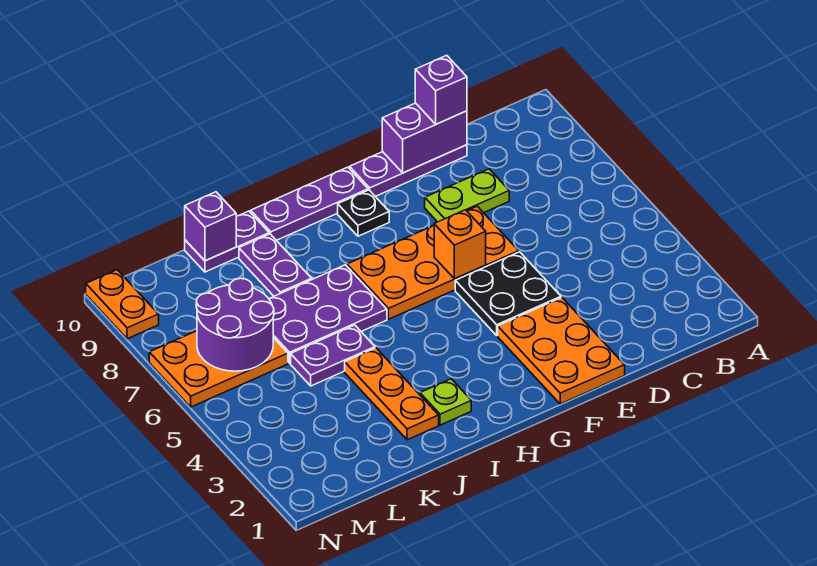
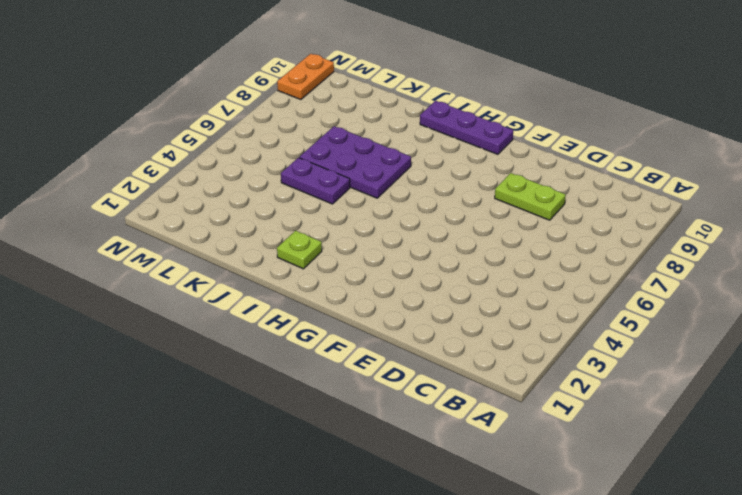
none -> purple 1x3 plate [350,145,467,196]
none -> orange 2x3 plate [498,298,625,404]
none -> black 2x2 plate [455,252,561,335]

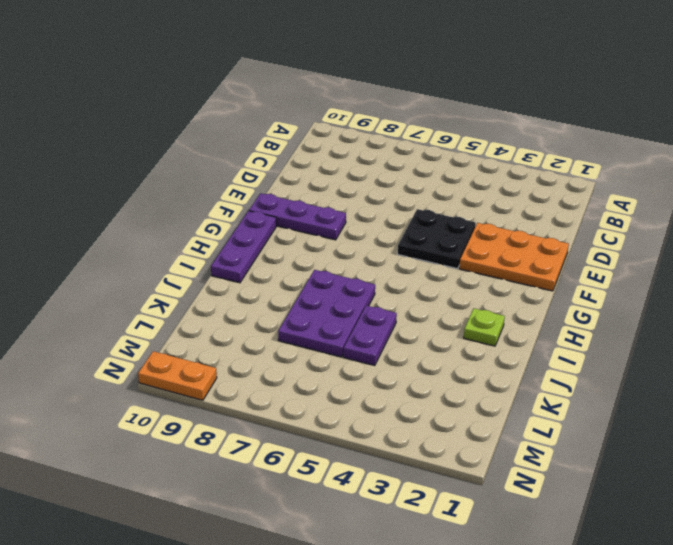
purple 1x3 plate [249,193,346,240] -> purple 1x3 plate turned to [350,145,467,196]
none -> lime 1x2 plate [425,169,509,222]
none -> orange 2x4 plate [347,206,519,319]
none -> black 1x1 plate [338,190,389,236]

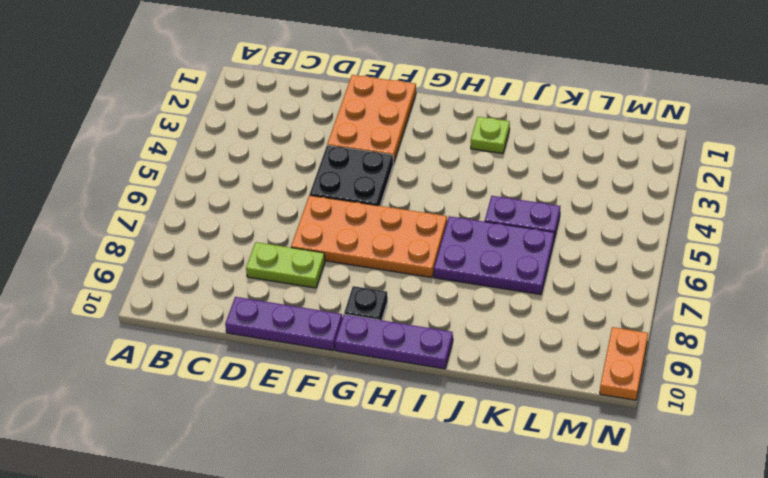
none -> orange 1x3 plate [345,348,439,440]
none -> purple 1x2 plate [239,234,312,296]
none -> purple 1x2 plate [185,211,269,272]

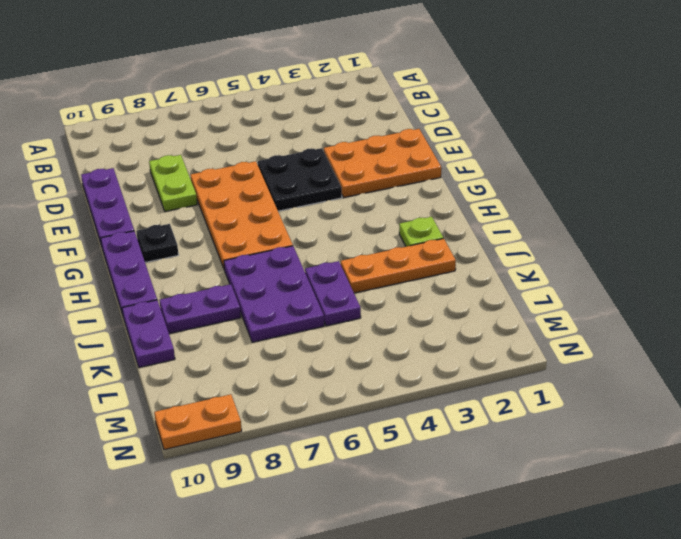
none -> orange 2x3 plate [149,331,288,407]
none -> purple 1x2 brick [382,103,467,173]
none -> orange 1x1 brick [434,210,486,279]

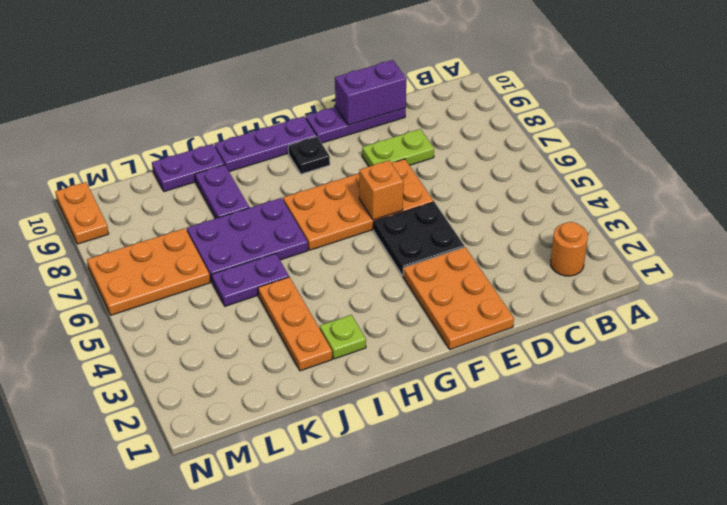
orange 1x1 round brick [551,222,588,276] -> none
none -> purple 1x1 brick [185,192,236,261]
none -> purple 2x2 round brick [196,278,274,371]
none -> purple 1x1 brick [415,55,467,124]

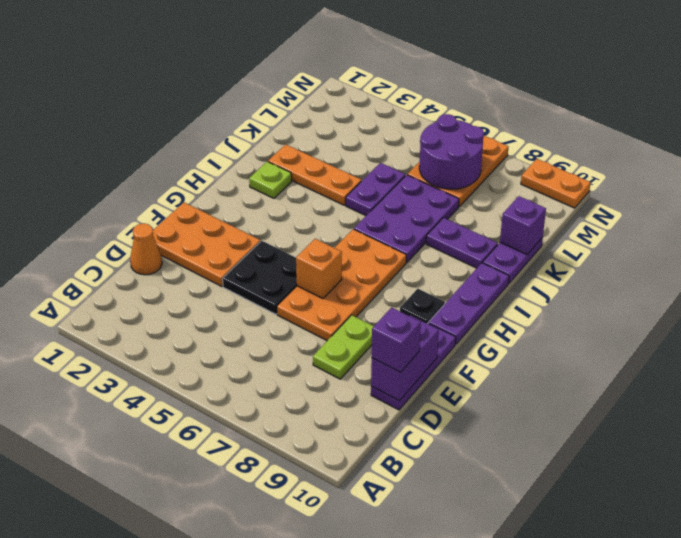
orange 1x1 cone [130,223,162,275] -> none

